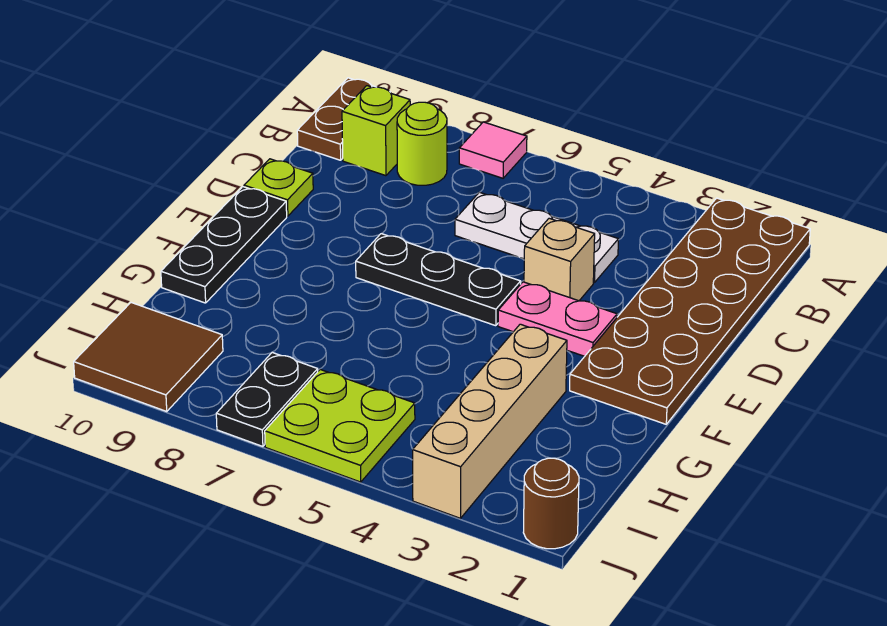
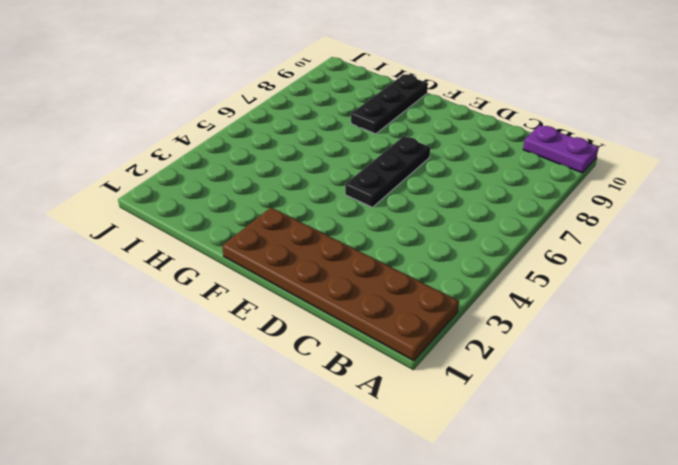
purple 1x2 plate [523,125,599,173] -> brown 1x2 plate [297,78,390,160]
black 1x3 plate [351,74,428,134] -> black 1x3 plate turned to [161,187,287,303]
none -> pink 1x1 tile [459,122,527,178]
none -> lime 1x1 round brick [397,102,447,185]
none -> lime 1x1 brick [342,86,410,176]

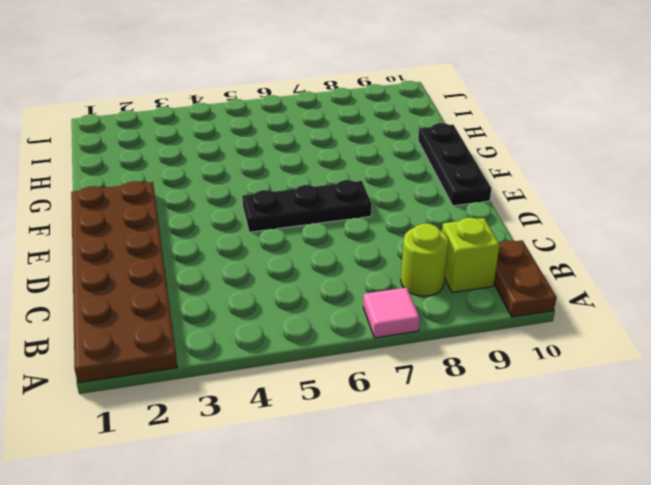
none -> white 1x3 plate [455,192,618,283]
none -> tan 1x1 brick [524,218,595,301]
none -> lime 1x1 plate [244,159,313,216]

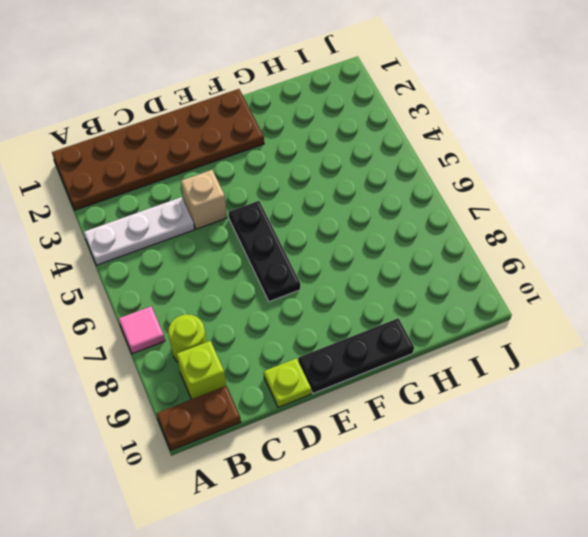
white 1x3 plate [84,197,194,265] -> white 1x3 plate turned to [455,192,618,283]
none -> pink 1x2 plate [498,282,617,356]
none -> tan 1x4 brick [413,324,567,518]
none -> lime 2x2 plate [265,370,415,482]

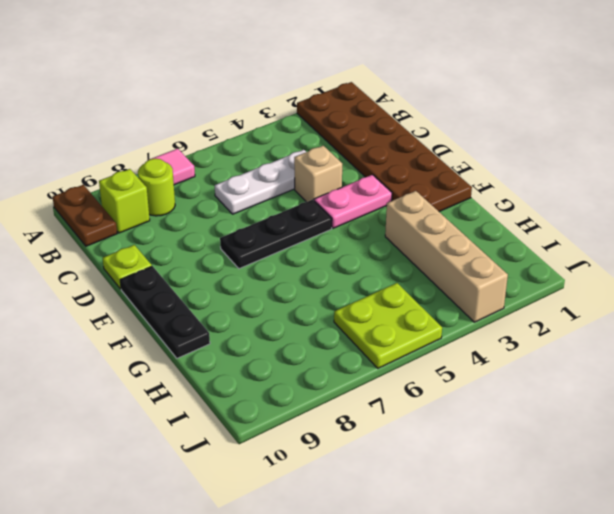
none -> black 1x2 plate [216,353,318,446]
none -> brown 2x2 tile [74,303,223,411]
none -> brown 1x1 round brick [523,458,579,549]

